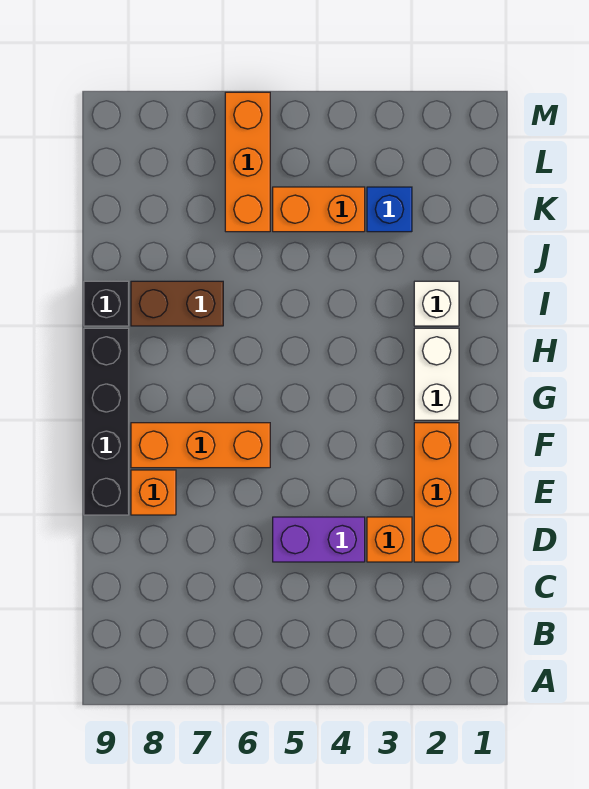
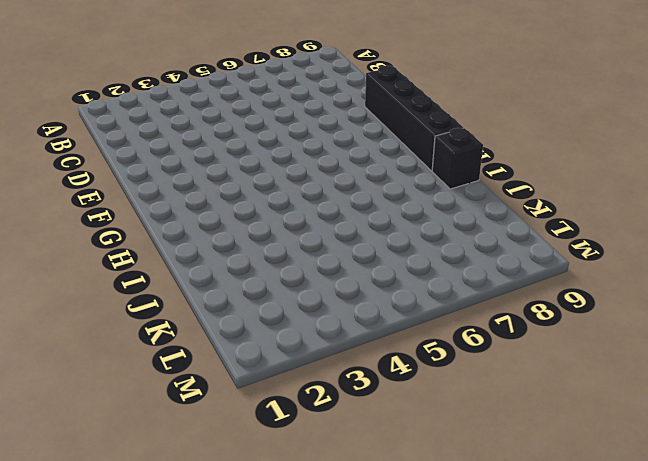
none -> orange 1x3 brick [414,423,459,562]
none -> orange 1x1 brick [367,517,412,562]
none -> purple 1x2 brick [273,517,365,562]

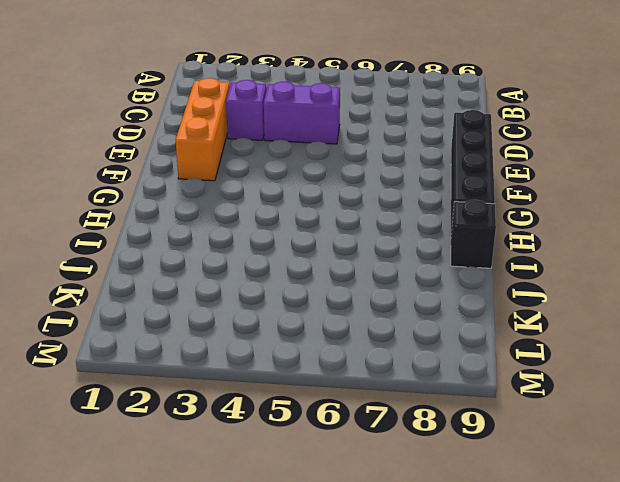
purple 1x1 brick [226,80,266,140] -> orange 1x1 brick [367,517,412,562]
none -> orange 1x1 brick [131,470,176,515]
none -> orange 1x3 brick [131,423,270,468]
none -> white 1x2 brick [414,328,459,420]

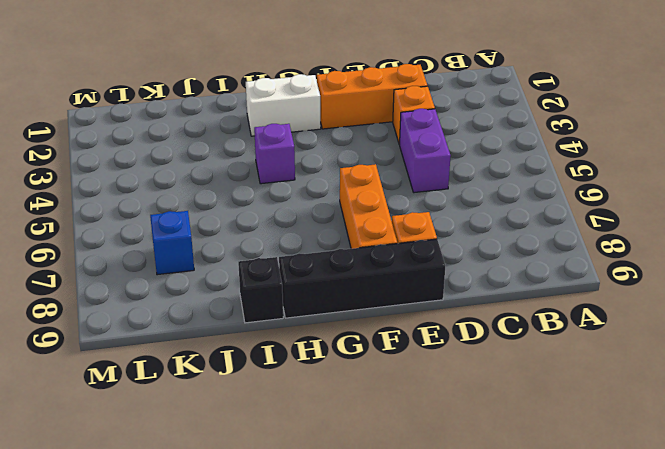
purple 1x1 brick [254,124,295,184] -> none
blue 1x1 brick [150,211,194,275] -> blue 1x1 brick moved to [367,187,412,232]
none -> white 1x1 brick [414,281,459,326]
none -> brown 1x2 brick [131,281,223,326]
none -> orange 1x2 brick [273,187,365,232]

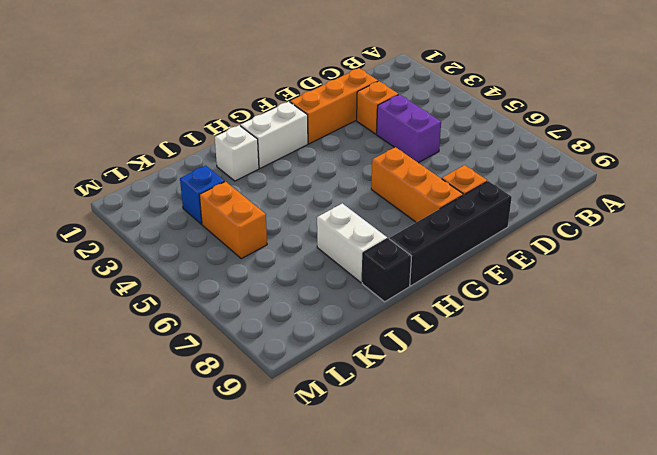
white 1x2 brick [317,203,387,283] -> brown 1x2 brick [131,281,223,326]
none -> orange 1x3 brick [225,92,270,232]

